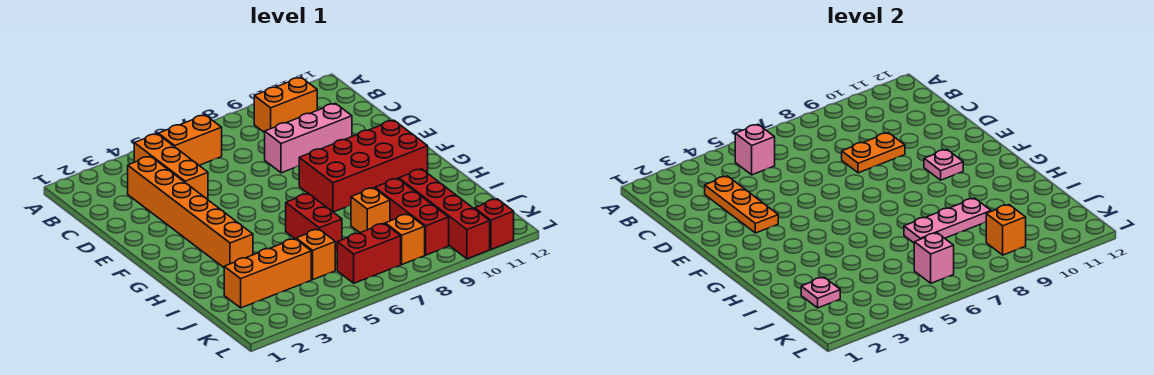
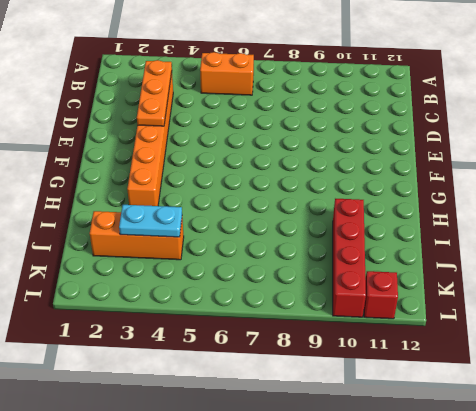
cyan 1x2 plate [119,205,182,237] -> none
none -> orange 1x3 brick [134,134,208,200]
none -> orange 1x2 brick [254,77,317,133]
none -> pink 1x3 brick [265,103,352,173]

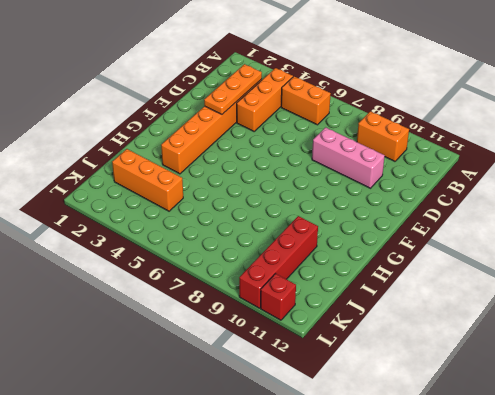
none -> red 2x4 brick [299,120,428,212]
none -> red 1x2 brick [286,194,342,251]
none -> orange 1x1 brick [351,188,390,233]

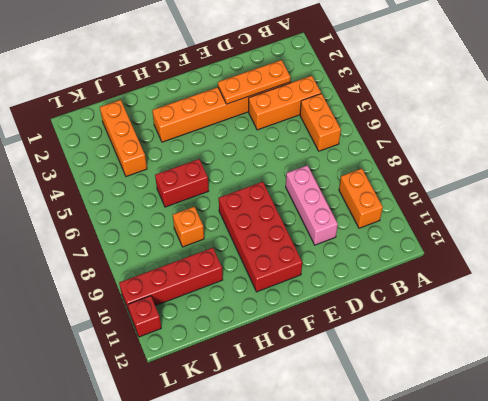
none -> red 1x3 brick [375,178,449,255]
none -> orange 1x1 brick [296,229,335,280]
none -> red 1x2 brick [337,224,401,283]

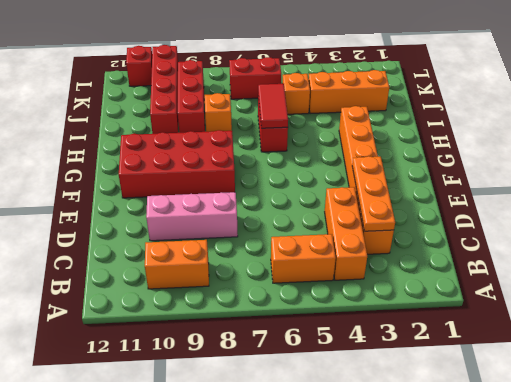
red 1x2 tile [258,84,288,128] -> none
none -> orange 1x1 brick [385,214,425,264]
none -> pink 1x1 brick [735,124,775,175]
none -> orange 1x2 plate [842,133,905,173]

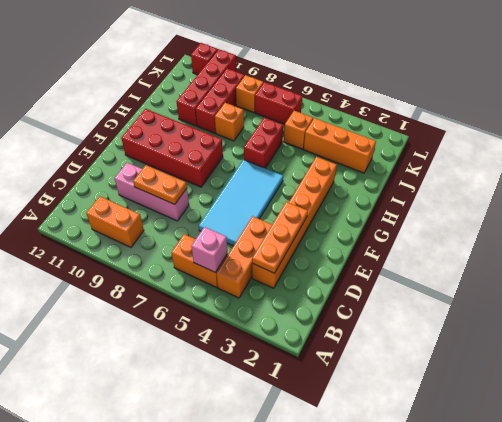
cyan 2x4 tile [199,160,283,246] -> none
none -> pink 1x1 plate [924,150,963,180]
none -> pink 1x3 plate [904,198,991,243]
none -> pink 1x1 plate [801,277,840,308]

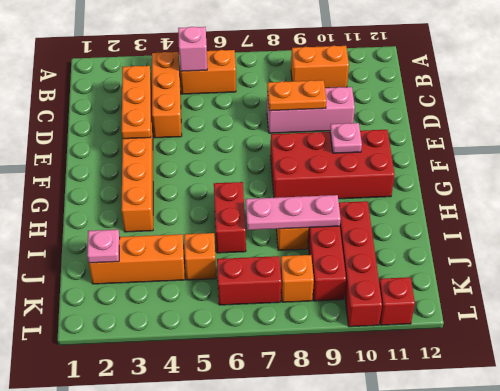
none -> pink 1x1 brick [914,233,954,283]
none -> orange 1x1 brick [986,205,1026,255]

